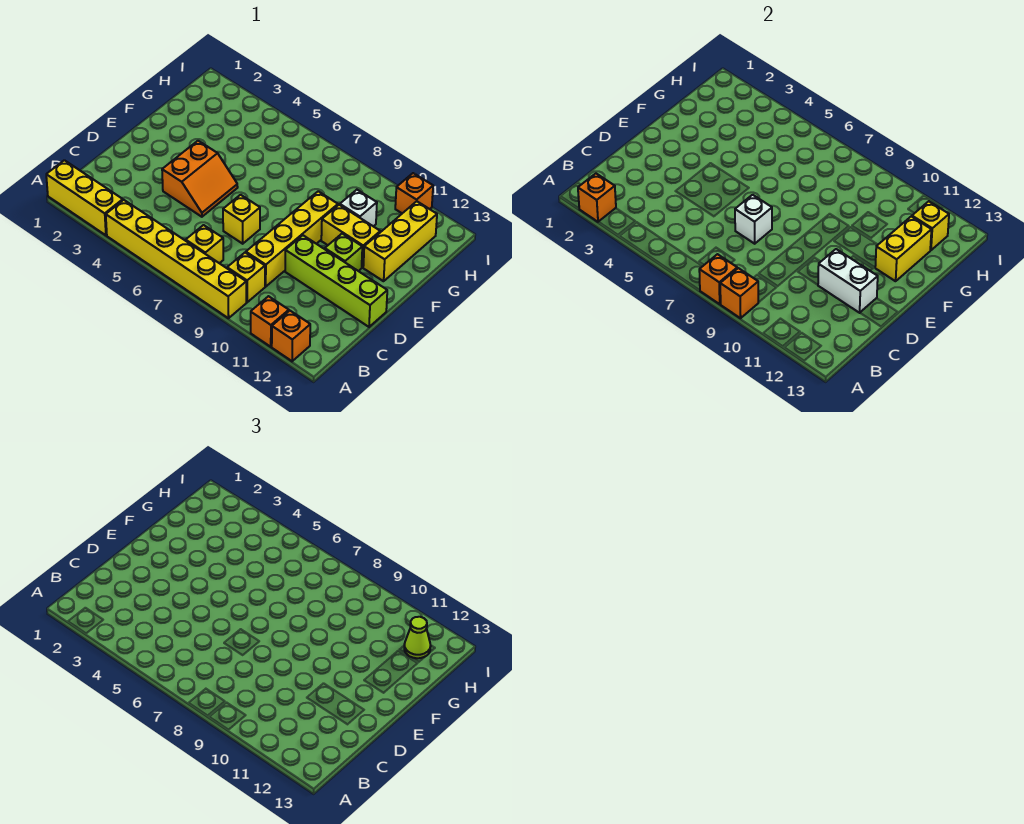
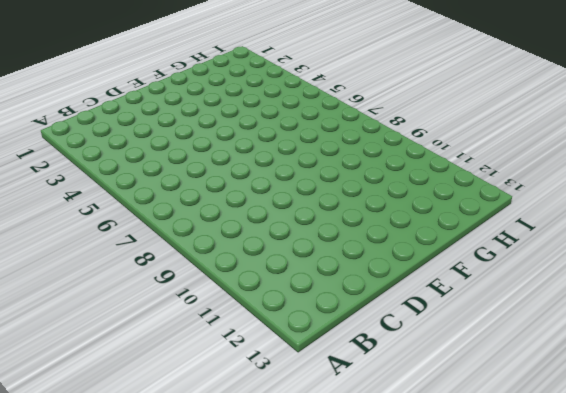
none -> yellow 1x3 brick [46,160,123,235]
none -> yellow 1x6 brick [106,200,246,318]
none -> orange 1x1 brick [251,296,289,347]

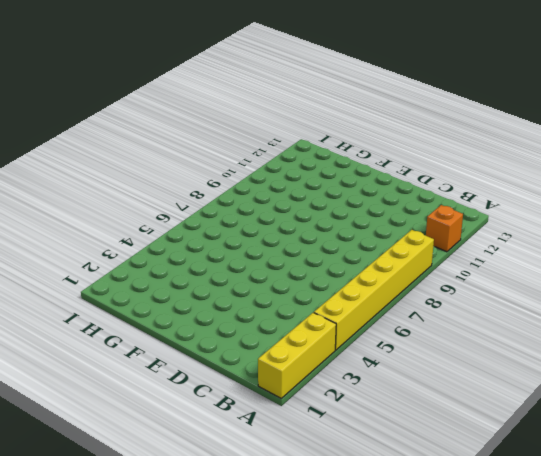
none -> orange 1x1 brick [272,311,310,361]
none -> yellow 1x1 brick [186,225,223,263]
none -> yellow 1x1 brick [227,253,265,302]

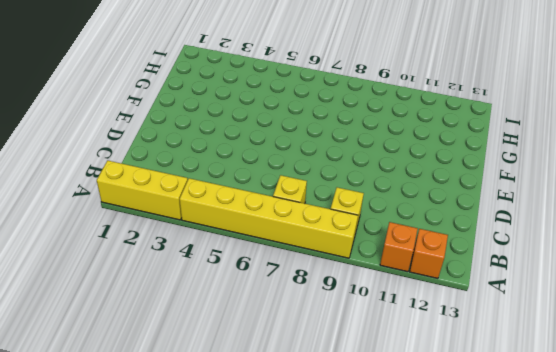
none -> yellow 1x4 brick [246,191,338,286]
none -> orange 2x2 slope [162,141,238,217]
none -> yellow 1x1 brick [223,195,260,244]

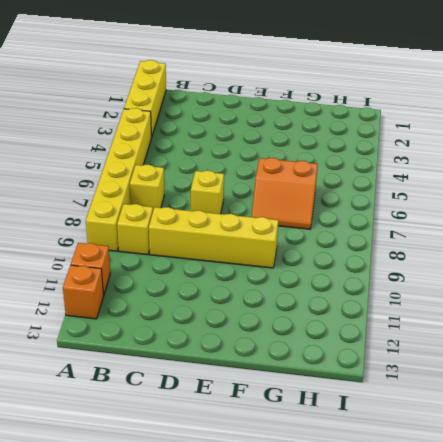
orange 2x2 slope [252,158,318,229] -> orange 2x2 slope moved to [162,141,238,217]
none -> lime 1x4 brick [285,235,387,327]
none -> lime 1x1 brick [325,234,362,271]
none -> yellow 1x2 brick [321,205,380,267]

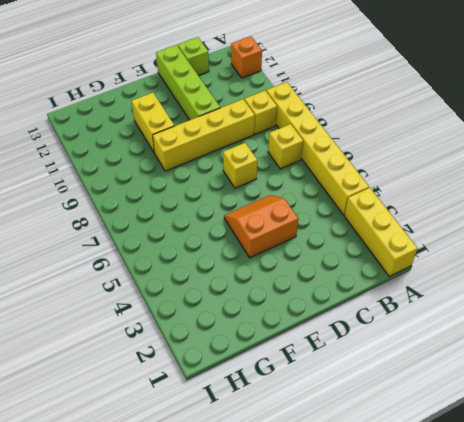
lime 1x1 brick [178,37,209,76] -> lime 1x1 brick moved to [325,234,362,271]
none -> orange 1x1 brick [251,296,289,347]
none -> yellow 1x3 brick [363,201,437,281]
none -> white 1x1 brick [340,190,377,226]

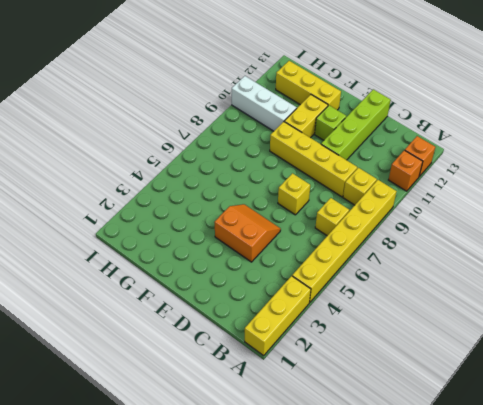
white 1x3 brick [232,76,297,131] -> white 1x1 brick [340,190,377,226]
none -> orange 1x1 brick [395,173,433,213]
none -> orange 1x1 brick [578,174,616,222]
none -> orange 1x1 brick [699,254,737,304]

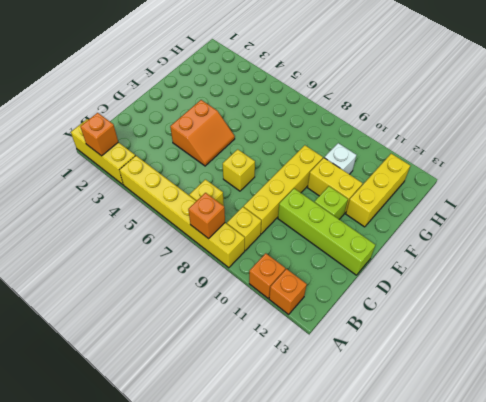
none -> orange 1x1 brick [395,173,433,213]
none -> orange 1x1 brick [720,268,758,318]
none -> white 1x1 brick [735,195,772,244]

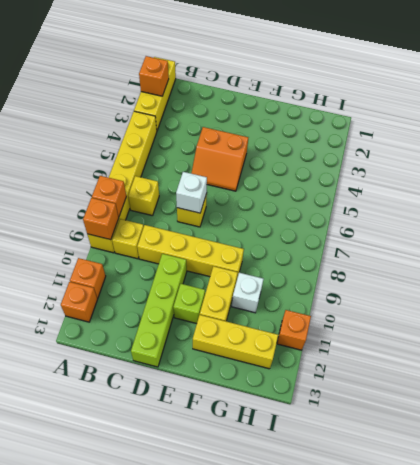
none -> white 1x2 brick [818,249,878,313]
none -> yellow 1x2 brick [875,216,932,281]
none -> yellow 1x1 brick [912,201,949,250]

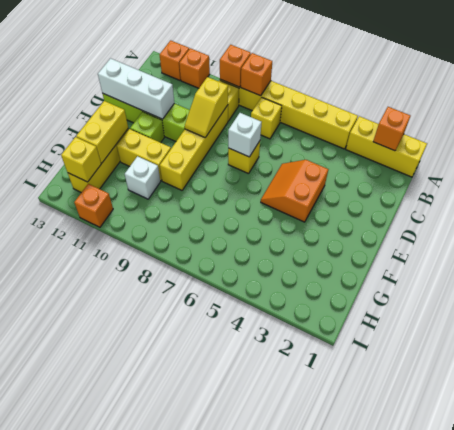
yellow 1x2 slope [185,77,228,137] -> none
white 1x3 brick [98,58,174,119] -> white 1x2 brick [818,249,878,313]
none -> lime 1x1 cone [404,617,431,658]

